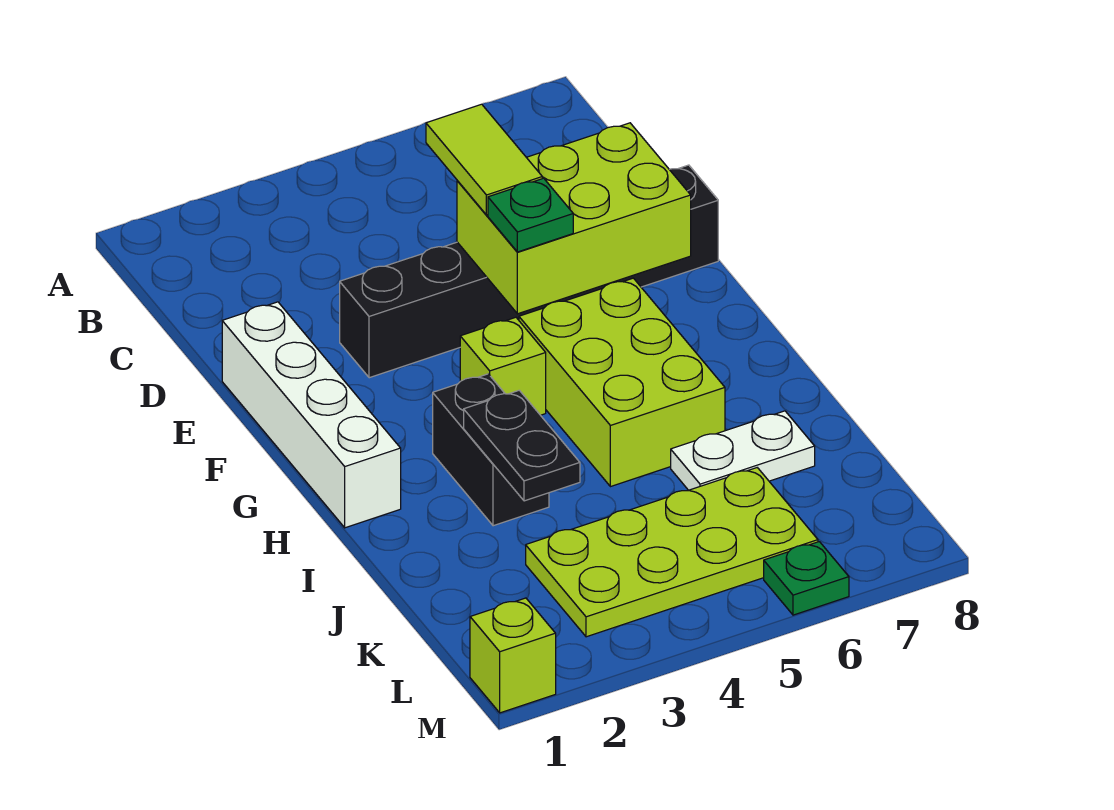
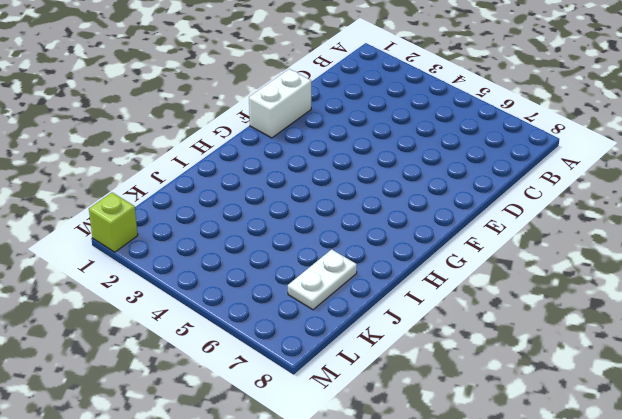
white 1x2 brick [249,69,311,138] -> white 1x4 brick [222,302,401,528]
white 1x2 plate [288,249,357,310] -> white 1x2 plate turned to [671,411,815,490]
none -> black 1x6 brick [340,165,718,378]
none -> lime 1x1 brick [460,317,546,415]
none -> lime 2x3 brick [519,278,725,487]

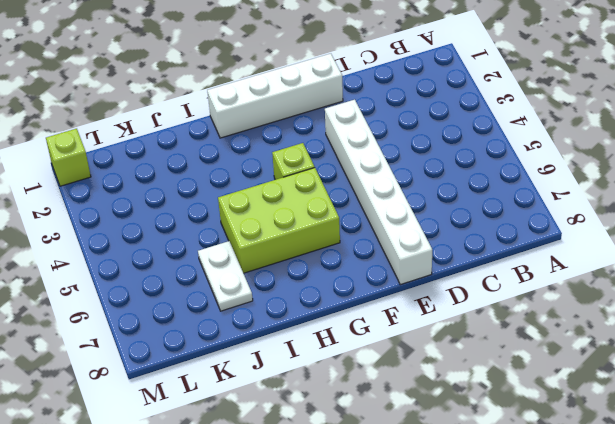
white 1x6 brick [325,100,432,285] -> black 1x6 brick [340,165,718,378]
none -> black 1x2 brick [433,374,549,526]
none -> lime 2x4 plate [526,468,818,637]
none -> green 1x1 plate [764,542,849,615]

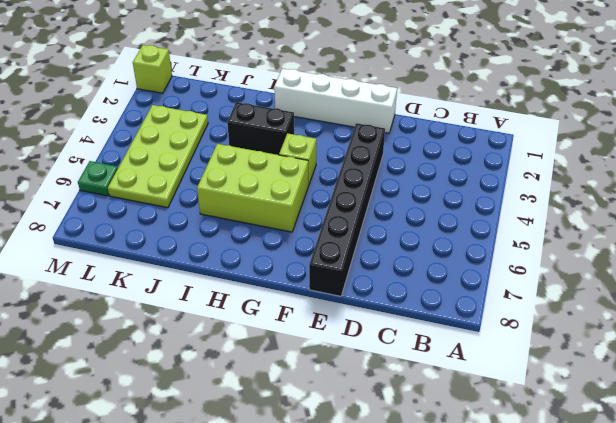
none -> white 1x2 plate [671,411,815,490]
none -> lime 2x3 brick [457,123,691,314]
none -> black 1x2 plate [464,390,580,501]

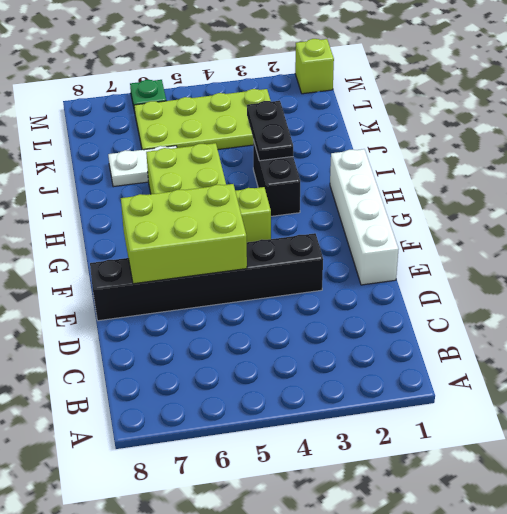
none -> lime 1x2 tile [426,104,542,215]
none -> green 1x1 plate [488,178,573,252]

